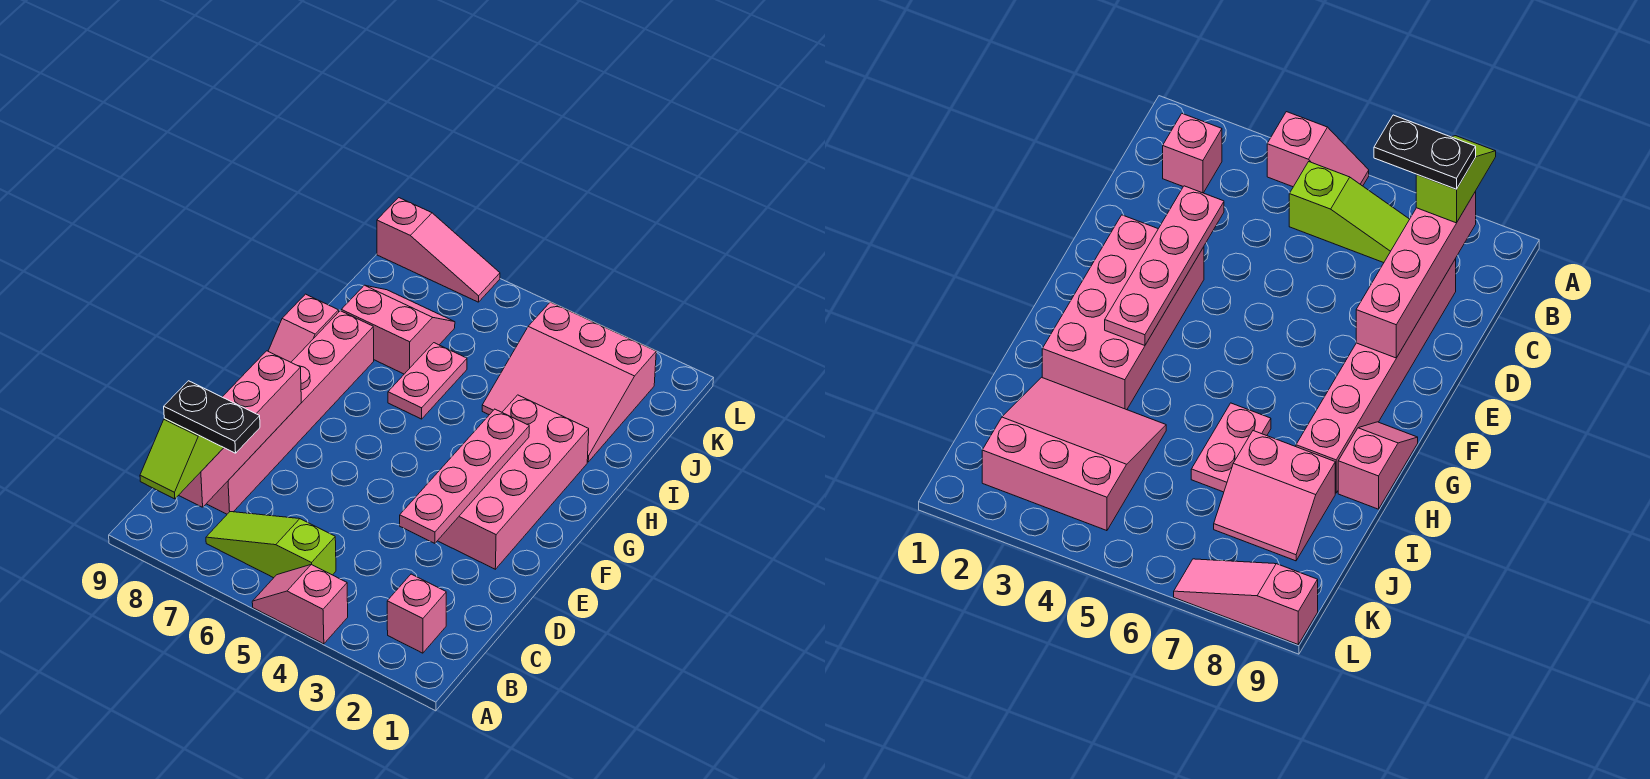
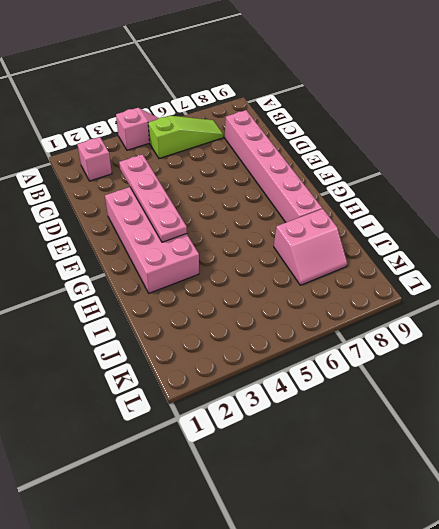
none -> pink 1x2 slope [268,294,339,362]
none -> pink 1x2 plate [388,343,467,419]
none -> pink 3x3 slope [482,302,656,462]

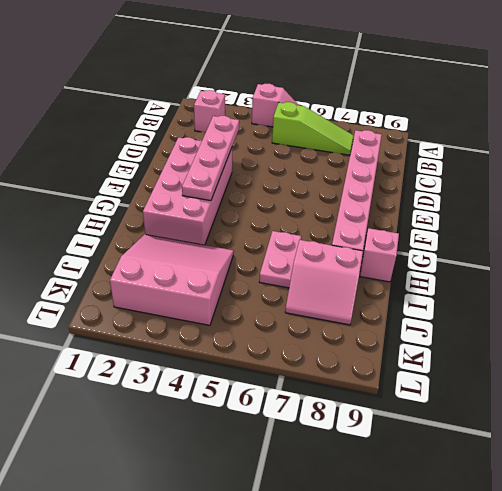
none -> pink 1x3 slope [377,198,500,302]
none -> pink 1x4 brick [179,351,301,507]
none -> lime 1x2 slope [140,418,224,499]

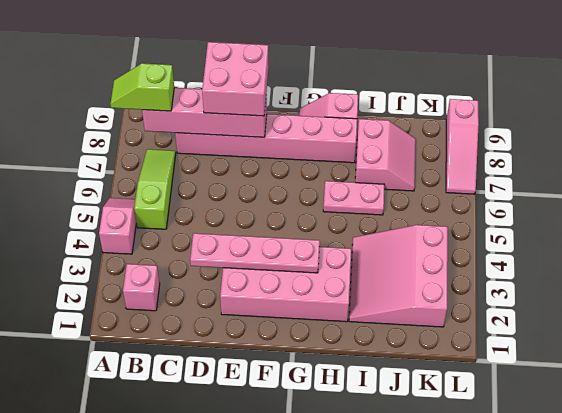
pink 2x2 brick [202,42,269,116] -> none
none -> black 1x2 plate [164,381,260,453]

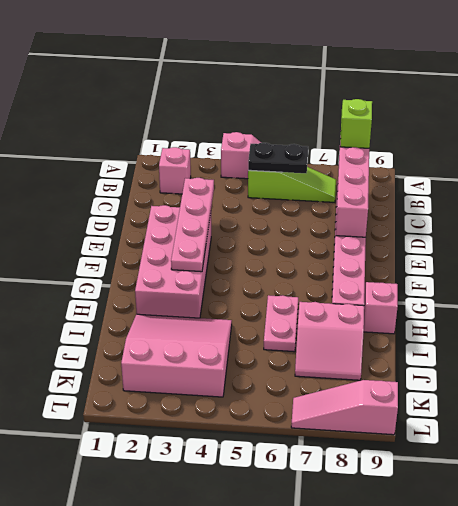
black 1x2 plate [248,143,308,173] -> black 1x2 plate moved to [164,381,260,453]

